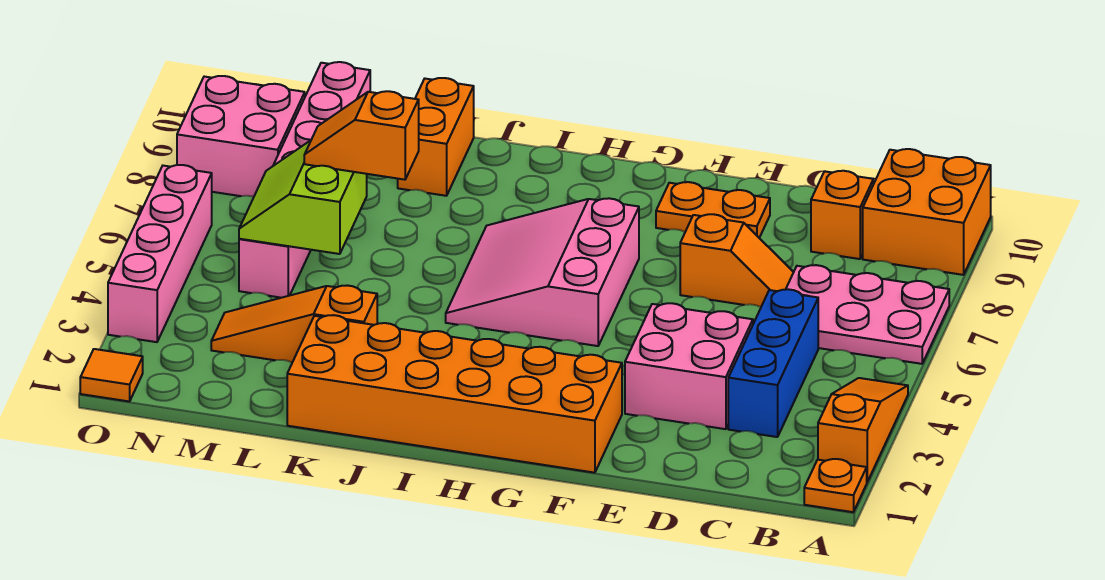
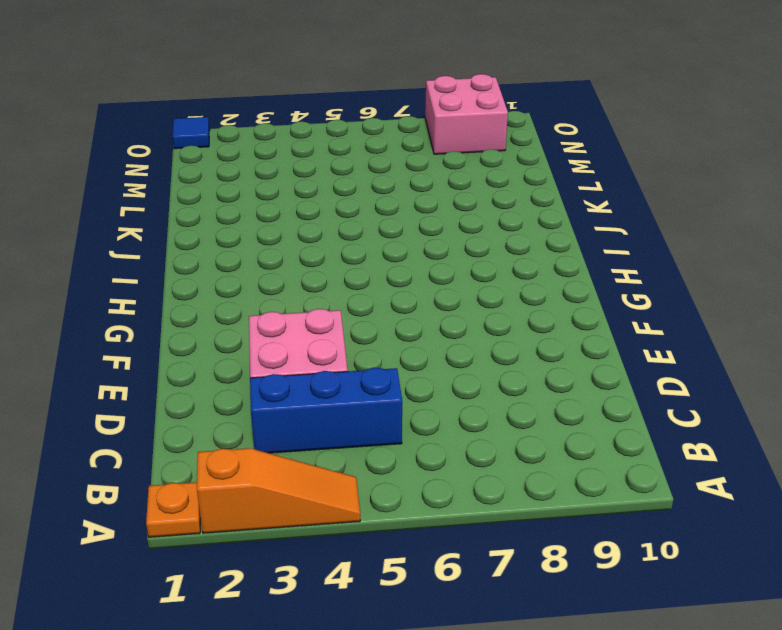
blue 1x1 tile [172,117,210,149] -> orange 1x1 tile [80,349,143,402]
none -> pink 2x3 plate [786,265,949,364]
none -> orange 2x2 brick [863,149,991,275]
none -> orange 1x1 brick [811,171,873,259]

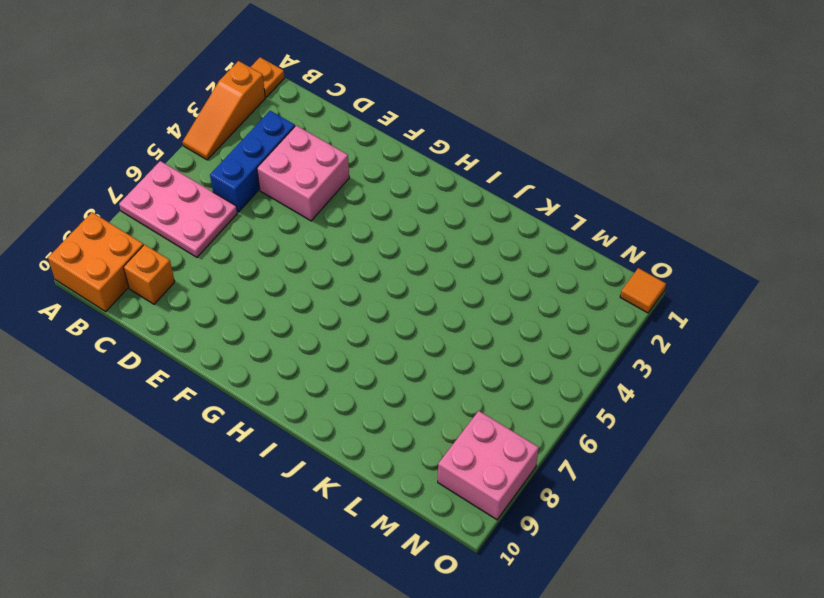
none -> orange 1x2 slope [680,214,794,307]
none -> orange 1x2 plate [656,182,770,238]
none -> orange 2x6 brick [287,315,622,473]

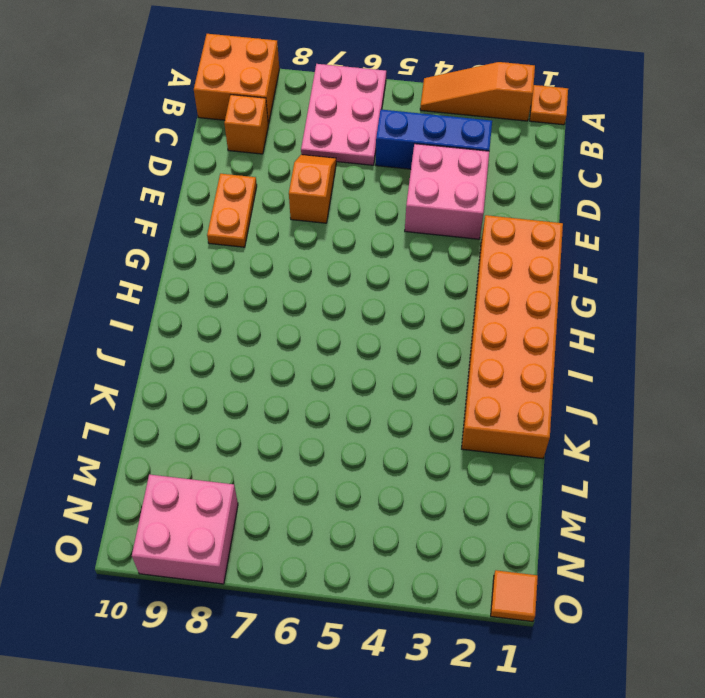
none -> pink 3x3 slope [446,198,639,346]
none -> orange 1x3 slope [211,285,377,362]
none -> orange 1x2 brick [398,78,474,196]

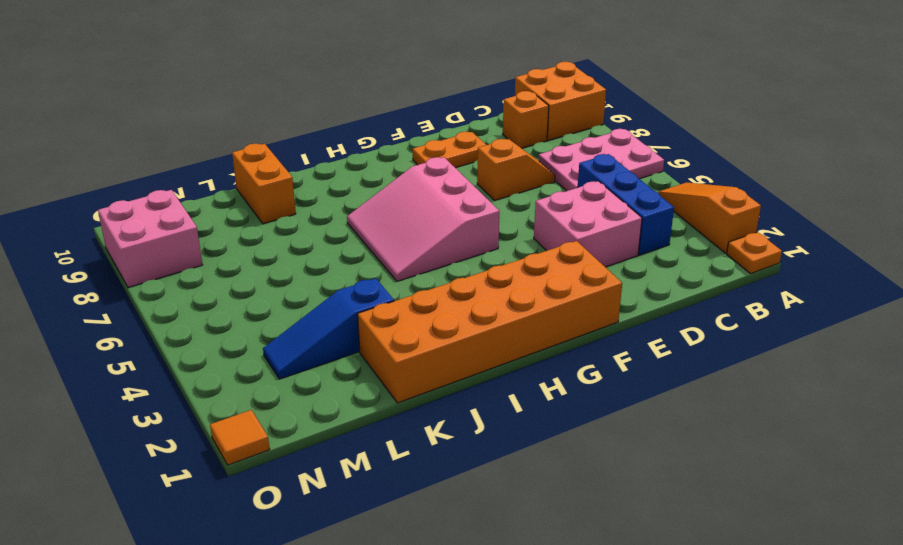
blue 1x3 slope [263,278,394,379] -> orange 1x3 slope [211,285,377,362]
none -> pink 1x6 brick [239,62,370,298]
none -> pink 1x4 brick [108,165,212,342]
none -> lime 2x2 slope [239,140,367,254]

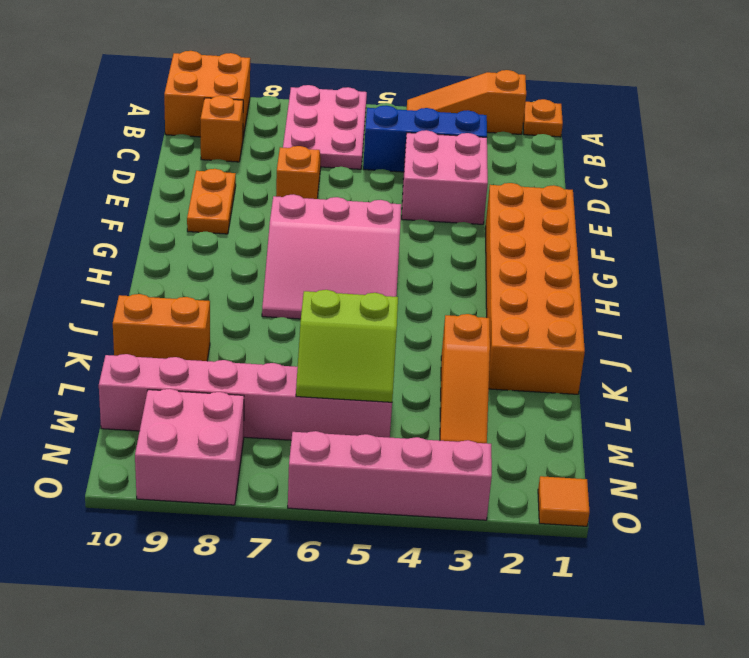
none -> orange 1x2 slope [304,91,419,180]

